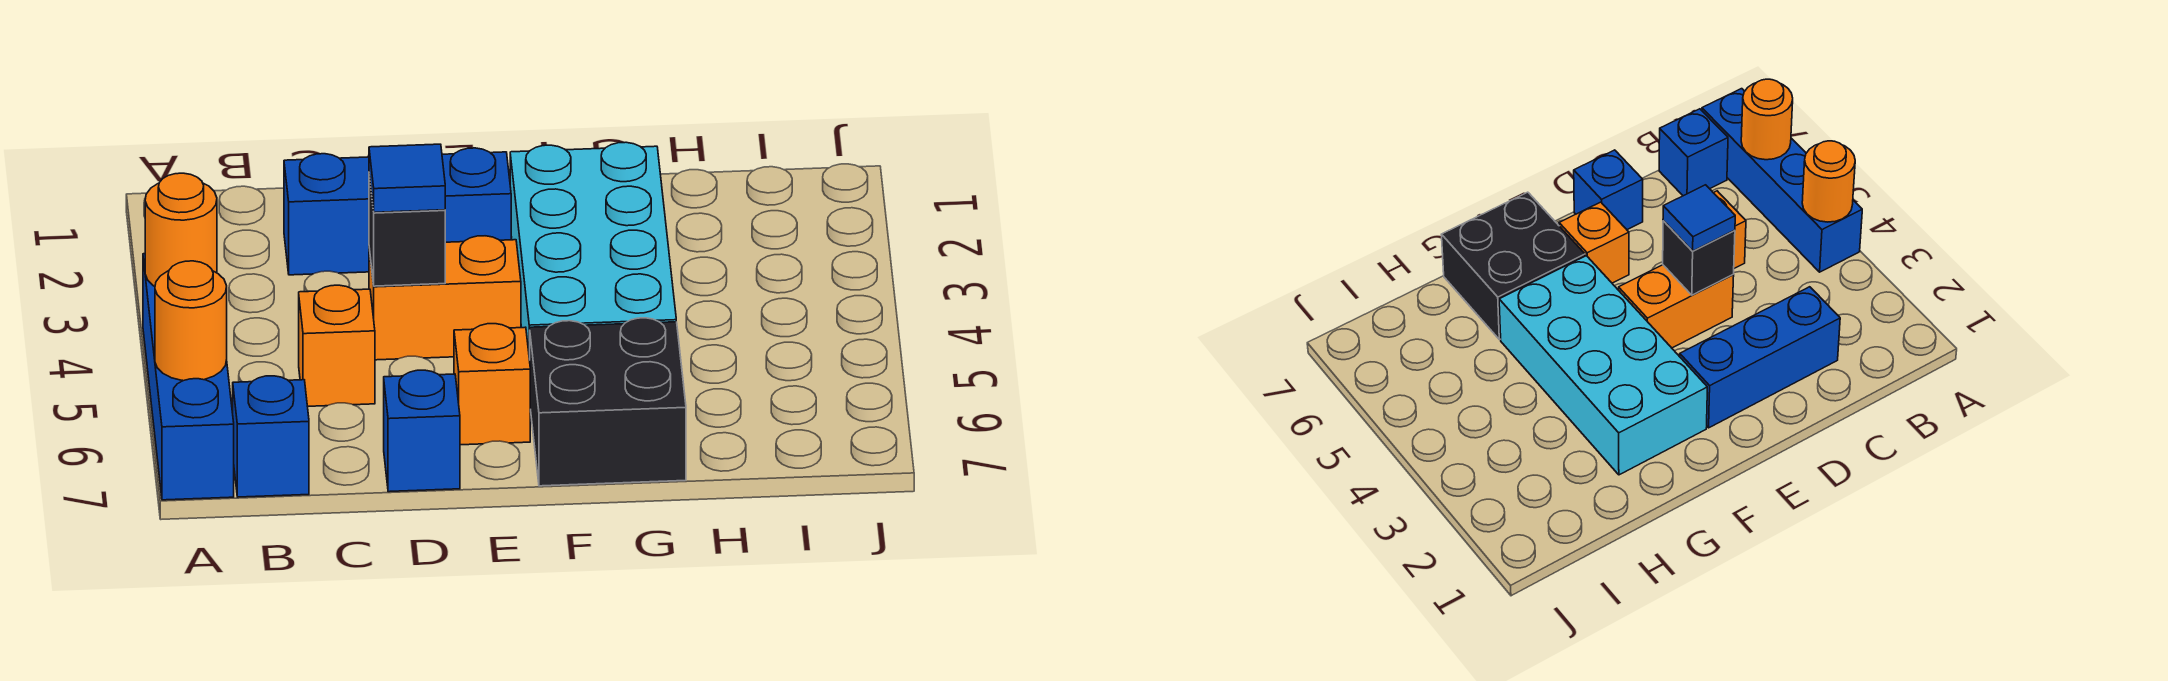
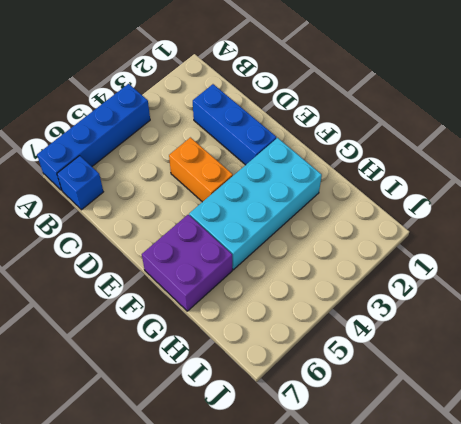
purple 2x2 brick [142,215,232,311] -> black 2x2 brick [530,318,686,486]
none -> orange 1x1 brick [299,285,375,406]
none -> blue 1x1 brick [384,370,460,492]
none -> orange 1x1 brick [454,324,530,445]

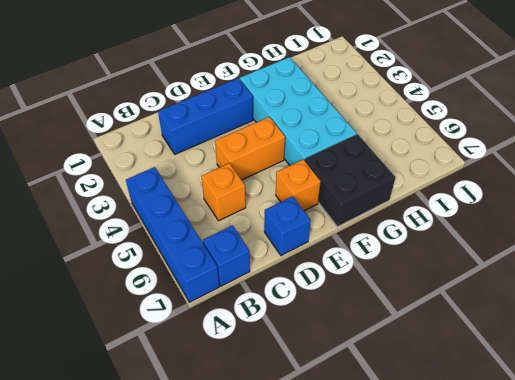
none -> orange 1x1 round brick [145,173,217,286]
none -> orange 1x1 round brick [155,261,227,381]
none -> black 1x1 brick [369,175,445,286]

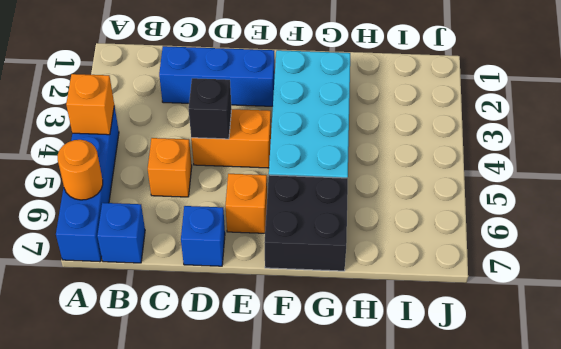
orange 1x1 brick [66,74,114,135] -> orange 1x1 round brick [145,173,217,286]
none -> blue 1x1 tile [369,144,445,212]

